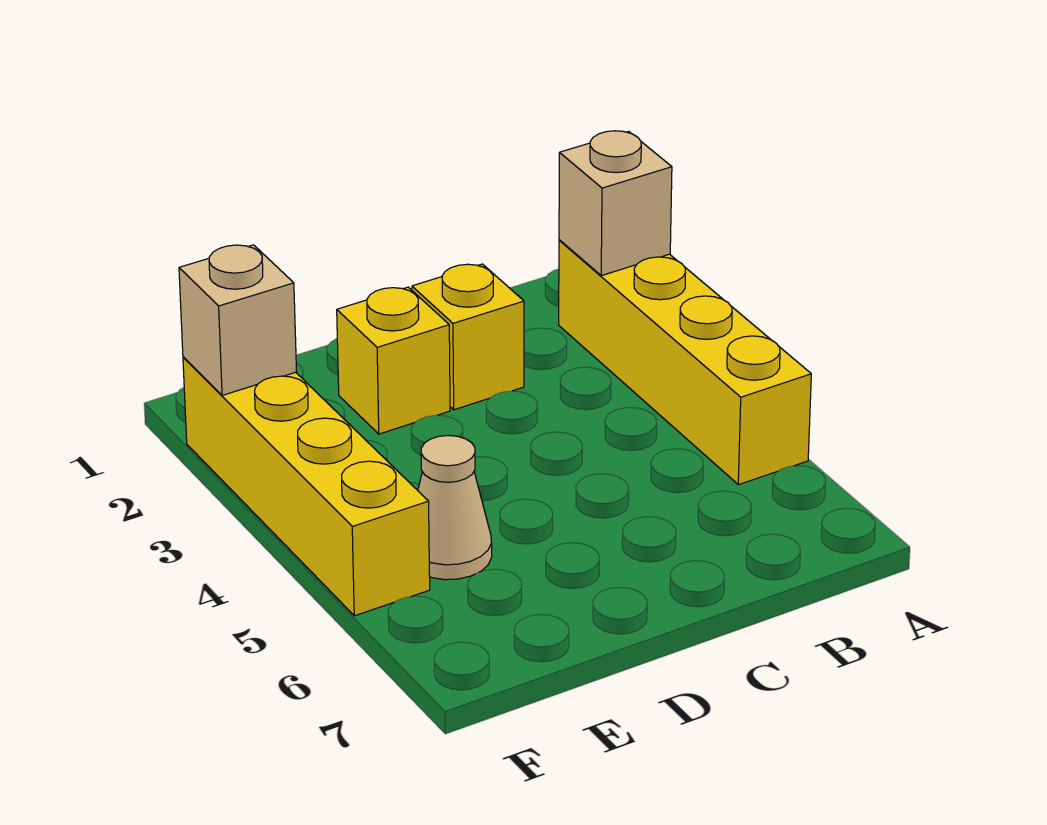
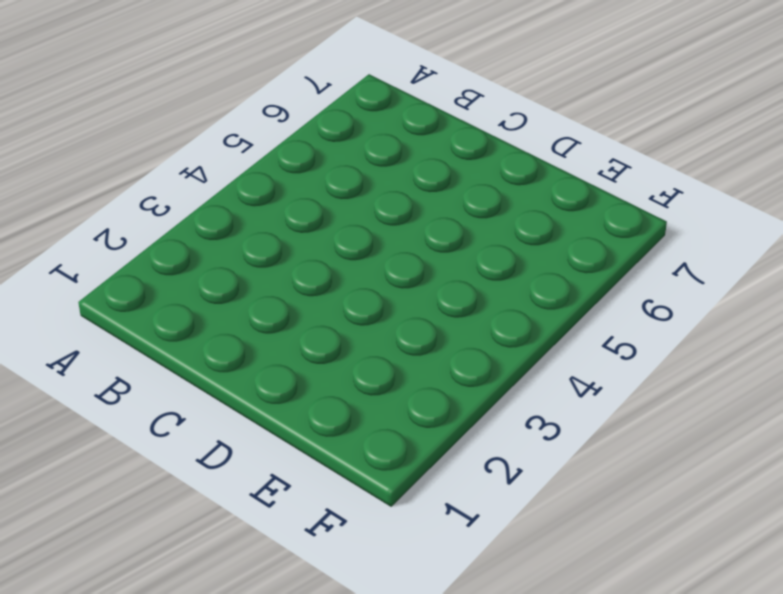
none -> yellow 1x4 brick [559,240,811,485]
none -> yellow 1x1 brick [412,264,524,410]

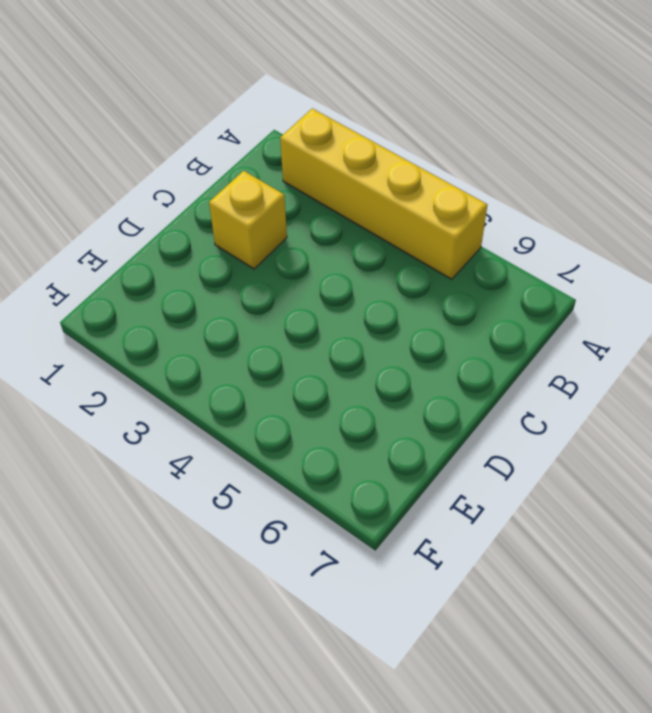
none -> yellow 1x1 brick [337,287,450,434]
none -> tan 1x1 cone [418,435,492,580]

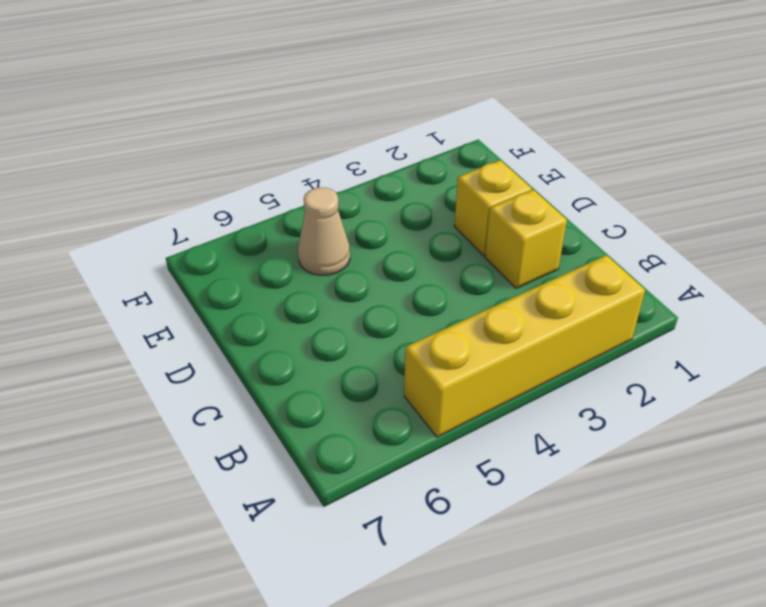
none -> yellow 1x4 brick [183,357,430,616]
none -> tan 1x1 brick [559,131,672,276]

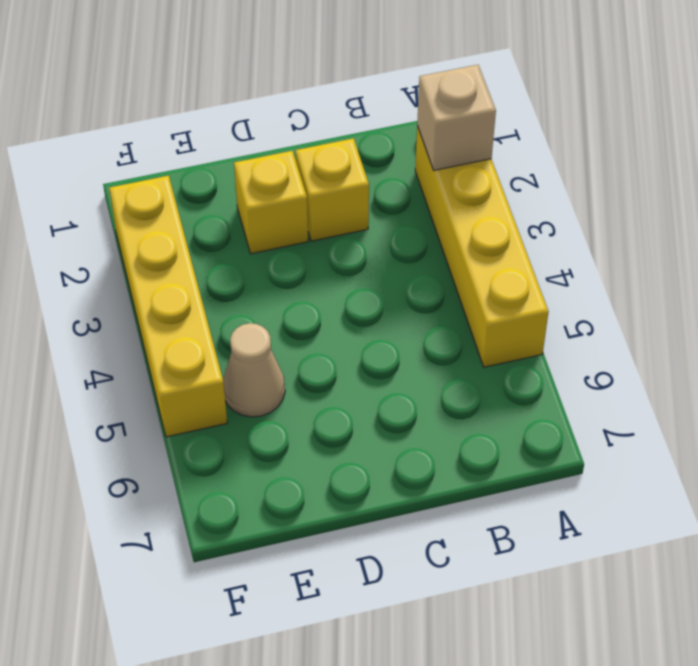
none -> tan 1x1 brick [179,245,296,395]

